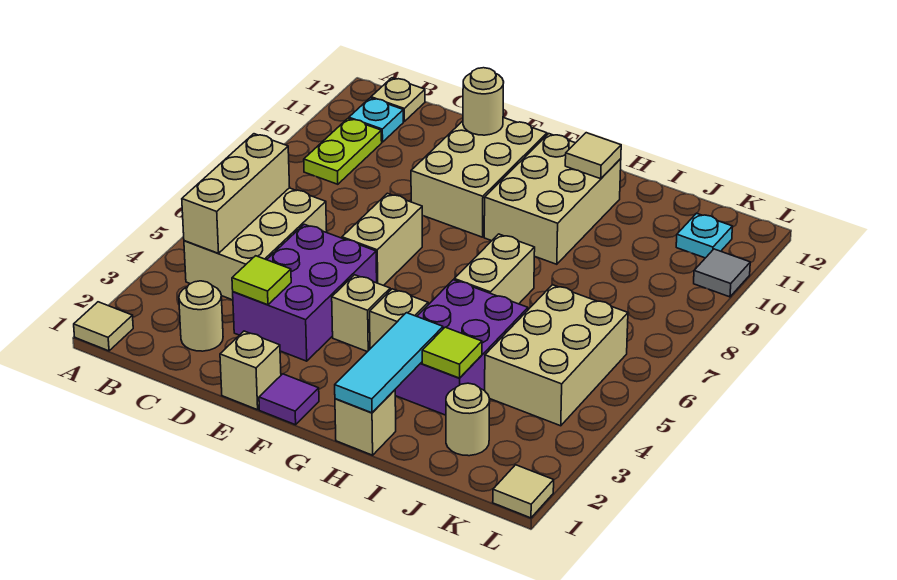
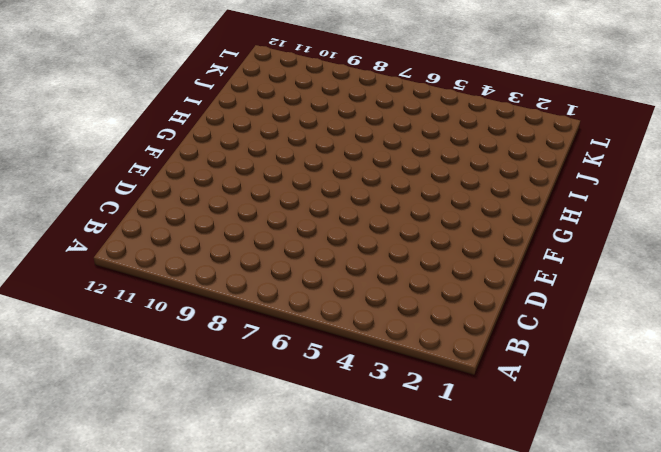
none -> tan 1x1 tile [74,302,133,351]
none -> tan 2x3 brick [184,188,327,300]
none -> lime 1x2 plate [304,118,382,184]

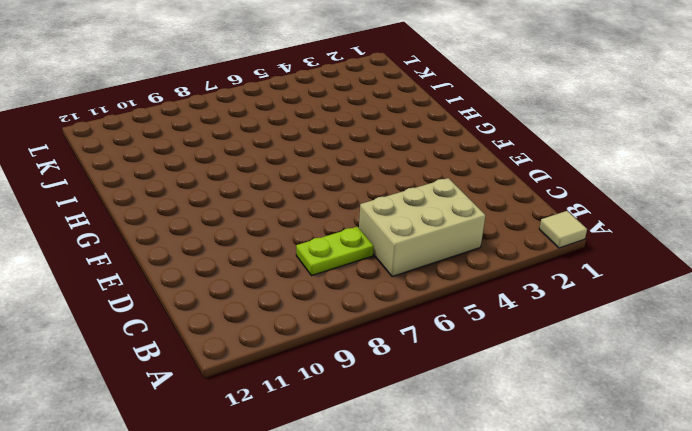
lime 1x2 plate [296,227,374,276] -> lime 1x2 plate moved to [304,118,382,184]
none -> cyan 1x1 plate [349,98,403,142]
none -> tan 1x1 plate [371,78,425,121]
none -> tan 1x1 round brick [179,281,223,351]

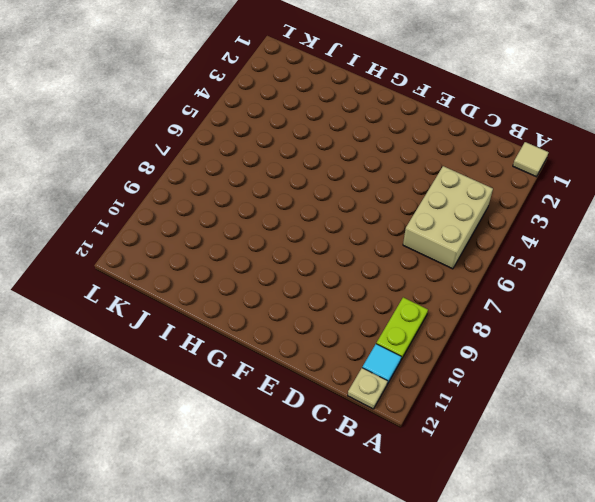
cyan 1x1 tile [362,344,401,384] -> cyan 1x1 plate [349,98,403,142]
none -> tan 1x1 round brick [179,281,223,351]
none -> purple 2x3 brick [233,224,377,361]
none -> tan 1x1 brick [220,331,281,410]

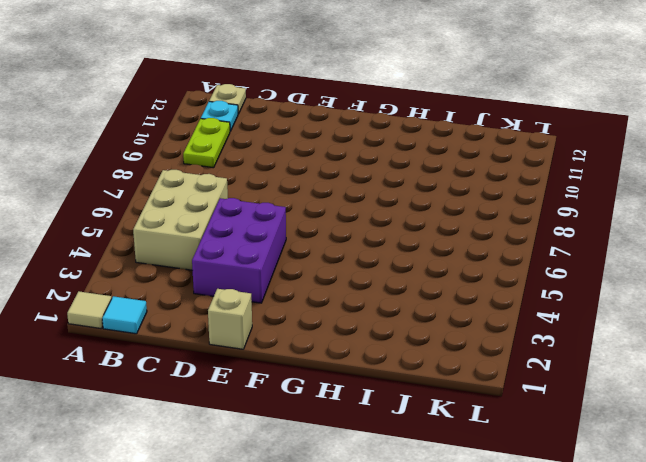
cyan 1x1 tile [102,296,147,334] -> none
none -> tan 1x1 round brick [179,281,223,351]
none -> tan 1x2 brick [342,193,422,286]
none -> tan 2x3 brick [411,118,547,237]

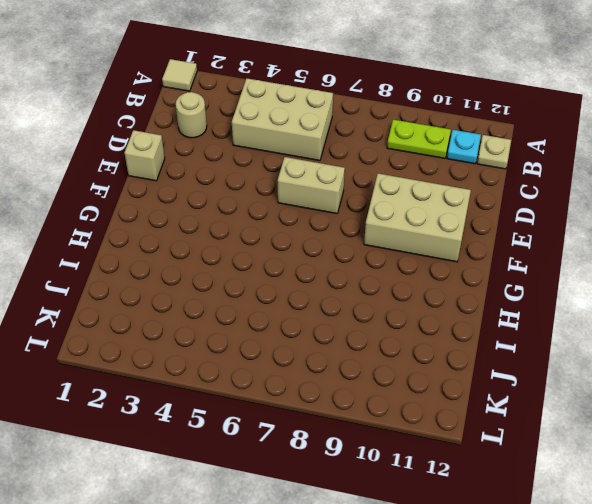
none -> purple 2x3 brick [233,224,377,361]
none -> purple 1x1 tile [259,374,319,425]
none -> tan 1x1 brick [332,275,390,352]

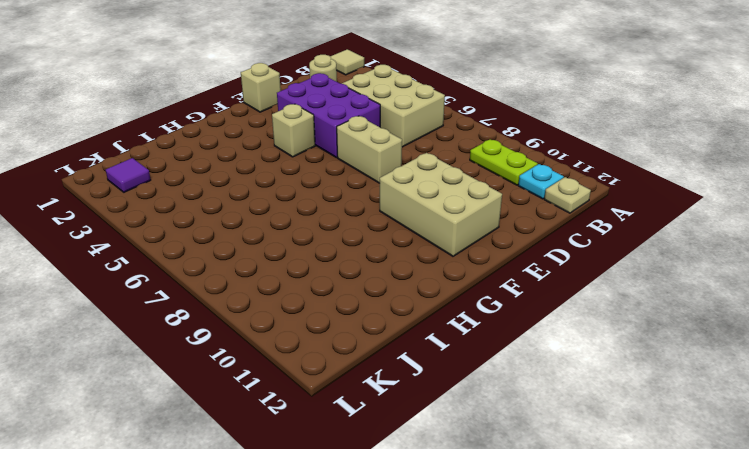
purple 1x1 tile [106,158,151,192] -> purple 1x1 tile moved to [259,374,319,425]
none -> tan 1x1 brick [370,289,428,349]
none -> tan 2x3 brick [484,134,621,264]
none -> tan 1x1 brick [335,390,396,455]

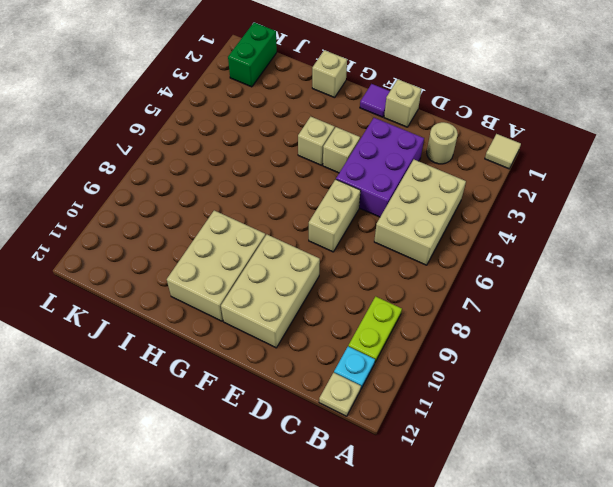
green 1x2 brick [228,22,277,87] -> none
none -> purple 2x3 brick [395,280,528,415]
none -> tan 1x2 brick [454,234,535,304]
none -> tan 1x1 round brick [446,383,490,456]

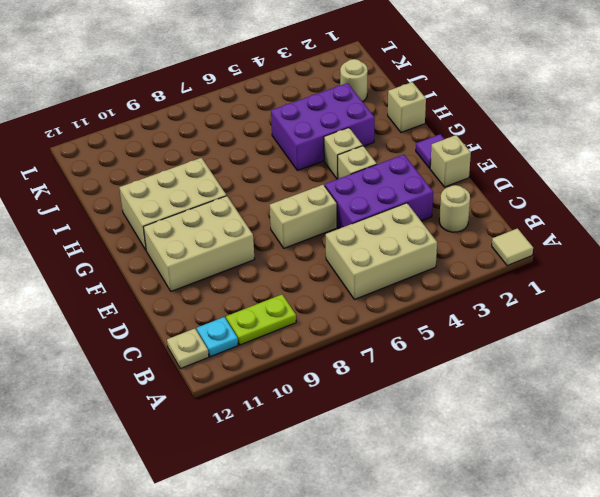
none -> tan 1x2 brick [454,234,535,304]
none -> tan 2x3 brick [485,285,628,426]
none -> cyan 1x1 plate [676,213,733,258]

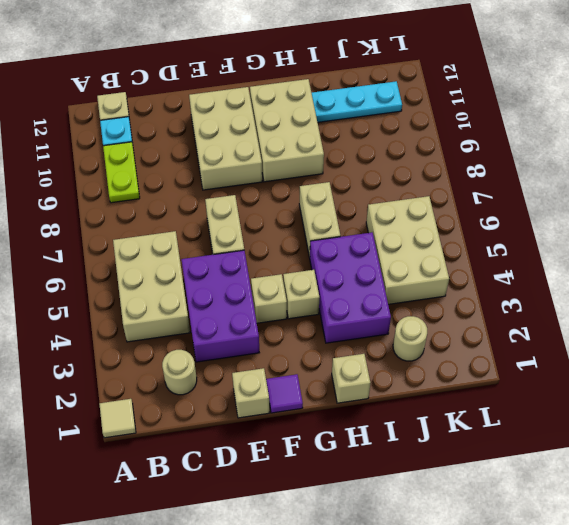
cyan 1x3 plate [312,81,402,122] -> cyan 1x1 plate [676,213,733,258]
none -> tan 1x1 tile [493,465,554,518]
none -> grey 1x1 tile [694,249,750,297]
none -> tan 1x3 brick [182,134,290,253]

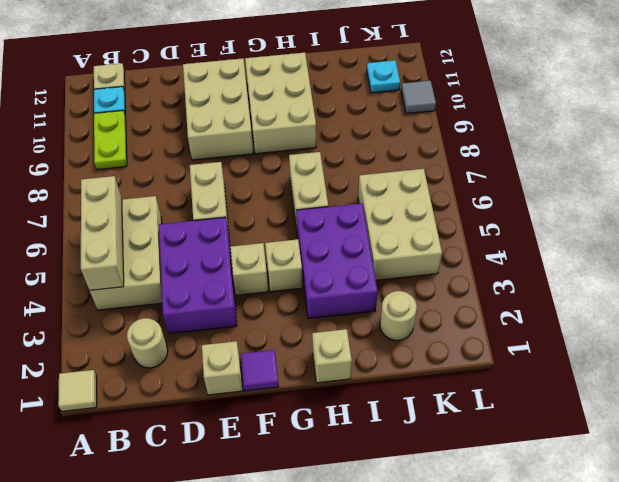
none -> tan 1x1 tile [493,465,554,518]
none -> lime 1x1 tile [232,256,291,305]
none -> tan 1x1 round brick [463,68,504,135]

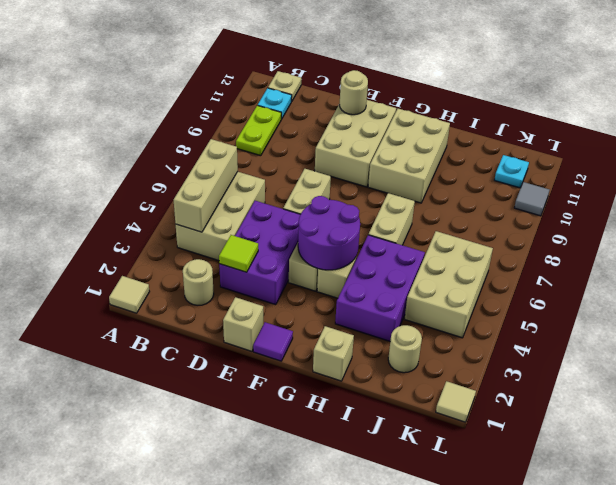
purple 2x2 round brick [298,196,360,270] -> none
none -> cyan 1x3 tile [335,313,443,413]
none -> tan 1x1 tile [565,133,621,179]
none -> lime 1x1 tile [422,327,482,378]

